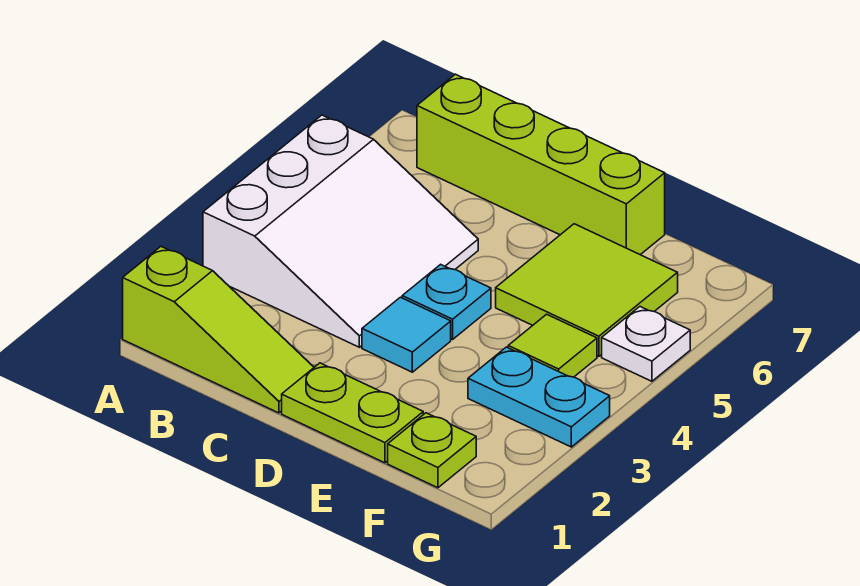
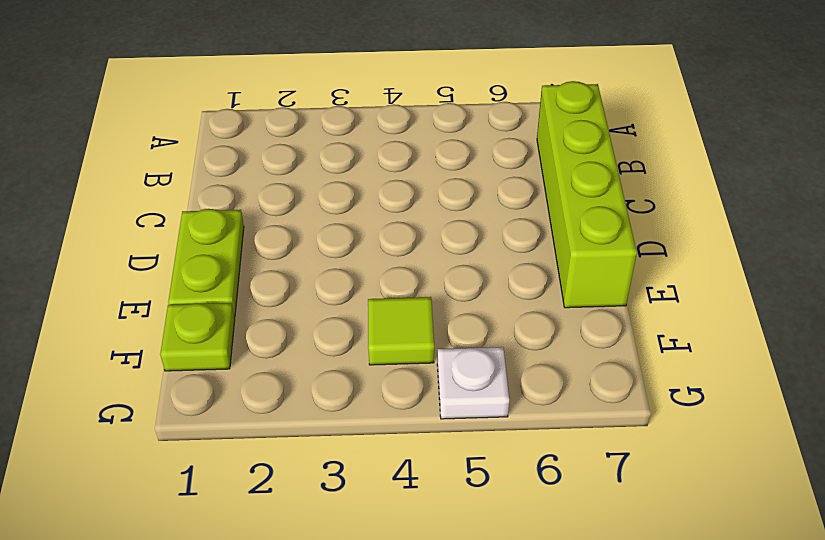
none -> lime 1x3 slope [123,247,314,413]
none -> white 3x3 slope [203,115,478,347]

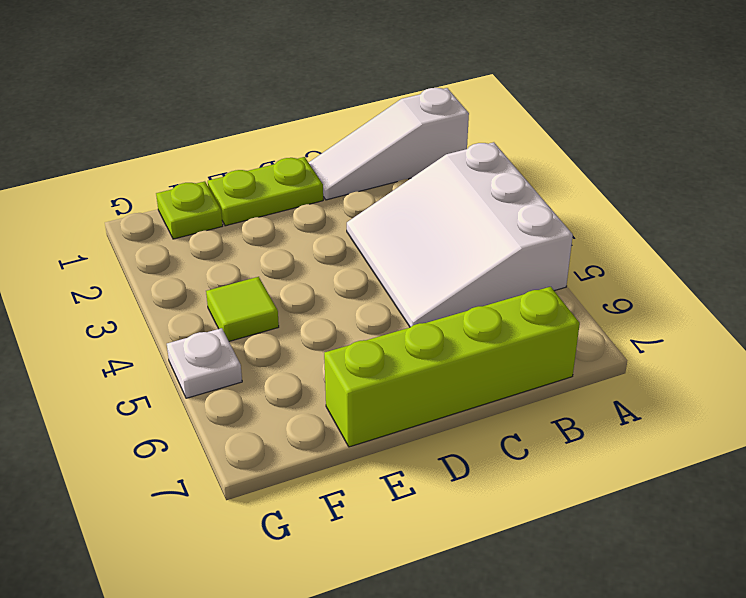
white 1x3 slope [309,88,469,200] -> lime 1x3 slope [123,247,314,413]
none -> cyan 1x1 tile [362,297,451,372]
none -> cyan 1x1 plate [402,264,491,339]

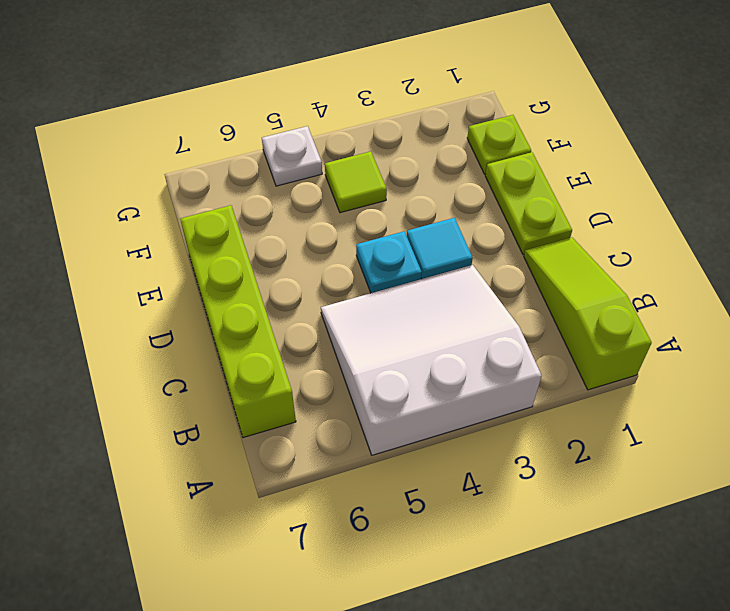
none -> lime 2x2 tile [496,224,678,356]
none -> cyan 1x2 plate [468,347,610,447]

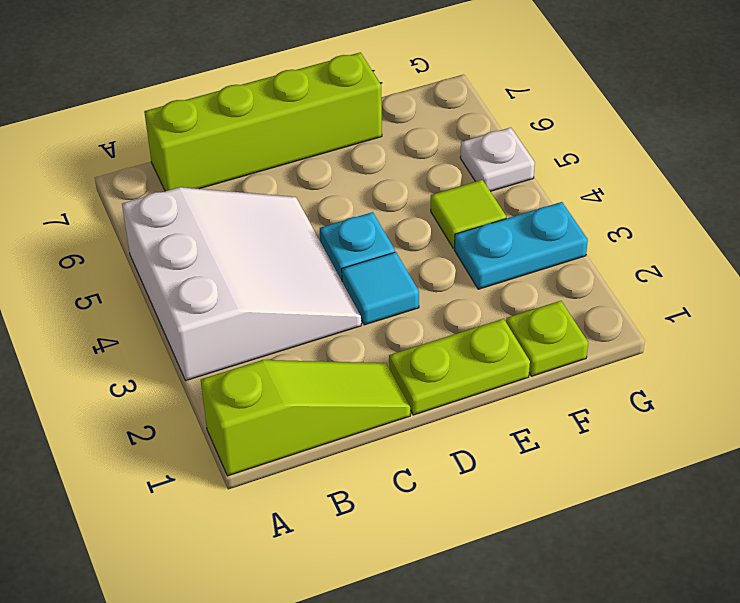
none -> lime 2x2 tile [496,224,678,356]

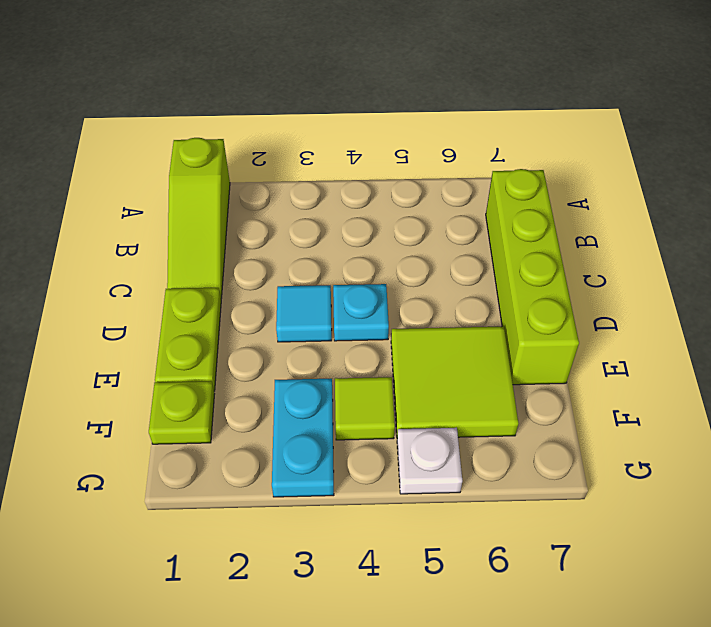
none -> white 3x3 slope [203,115,478,347]

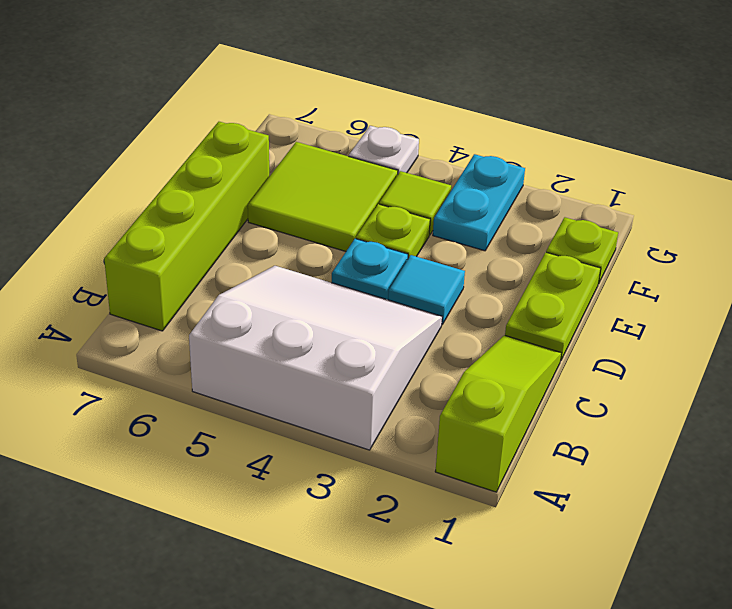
lime 1x1 plate [356,204,430,259] -> none

